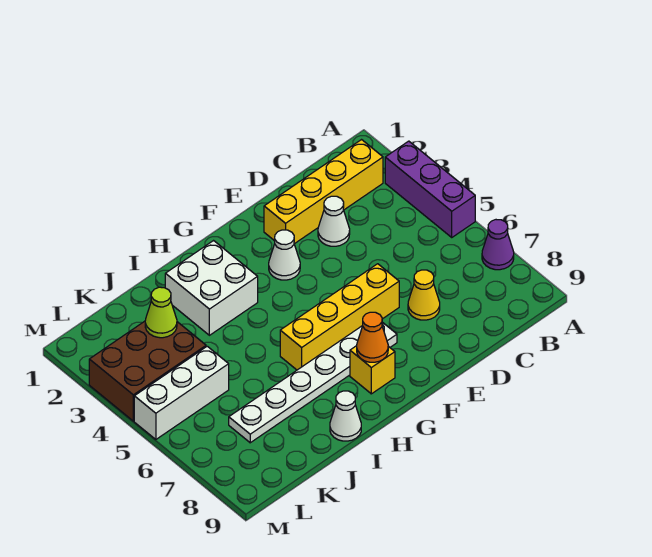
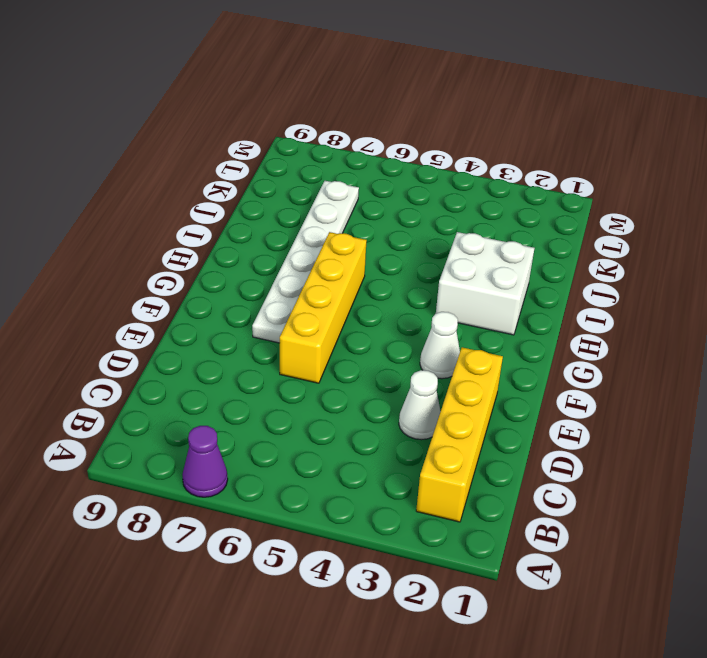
none -> purple 1x3 brick [385,141,475,237]
none -> yellow 1x1 cone [408,270,440,320]
none -> yellow 1x1 brick [350,346,395,394]

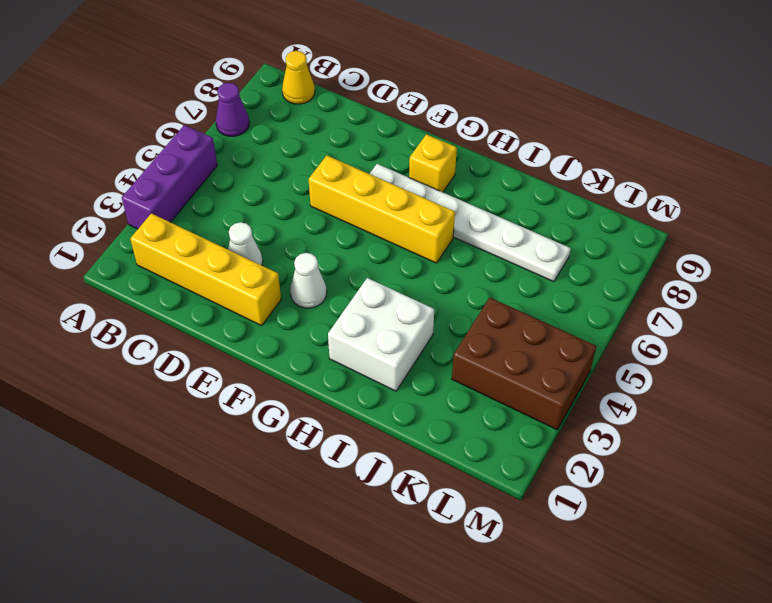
yellow 1x1 cone [282,51,315,104] -> yellow 1x1 cone moved to [408,270,440,320]
none -> white 1x1 cone [330,391,361,441]
none -> white 1x3 brick [134,346,229,439]
none -> orange 1x1 cone [357,312,388,362]

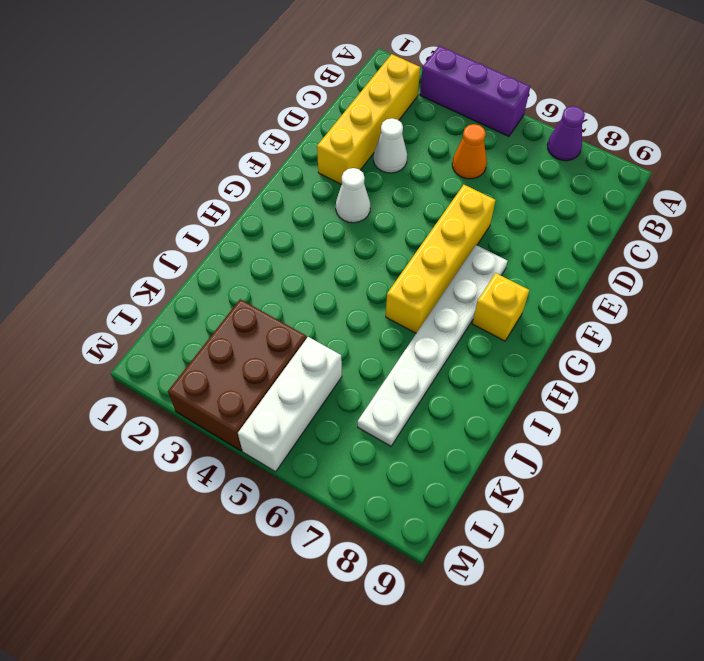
orange 1x1 cone [452,124,487,179] -> orange 1x1 cone moved to [357,312,388,362]
none -> yellow 1x1 cone [408,270,440,320]
none -> white 2x2 brick [165,241,258,335]
none -> white 1x1 cone [330,391,361,441]

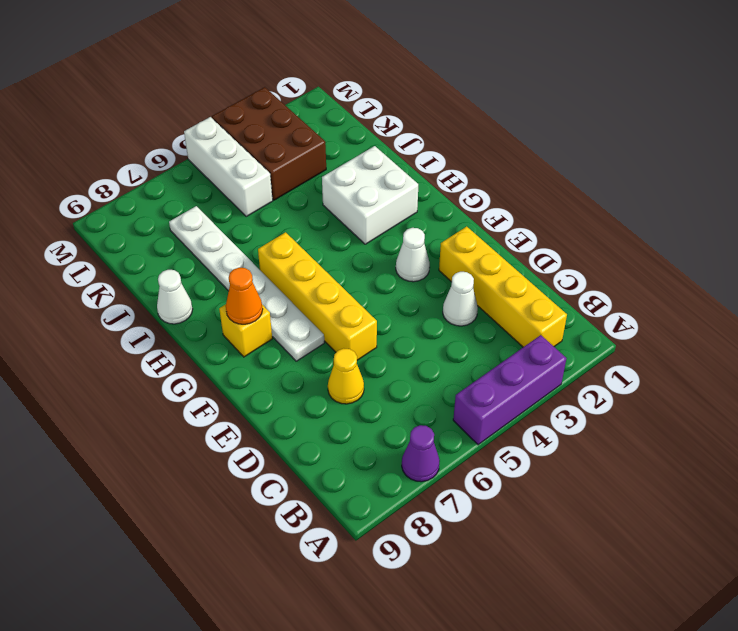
none -> lime 1x1 cone [145,287,177,338]

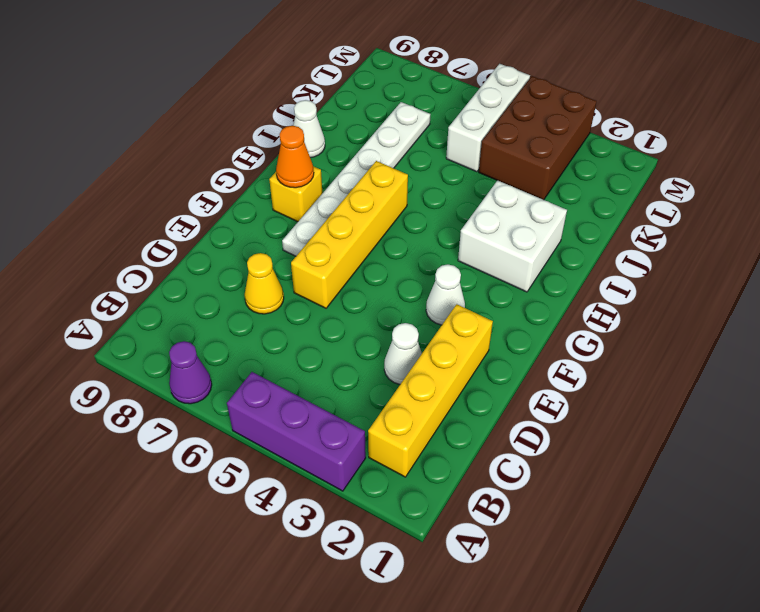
none -> lime 1x1 cone [145,287,177,338]

